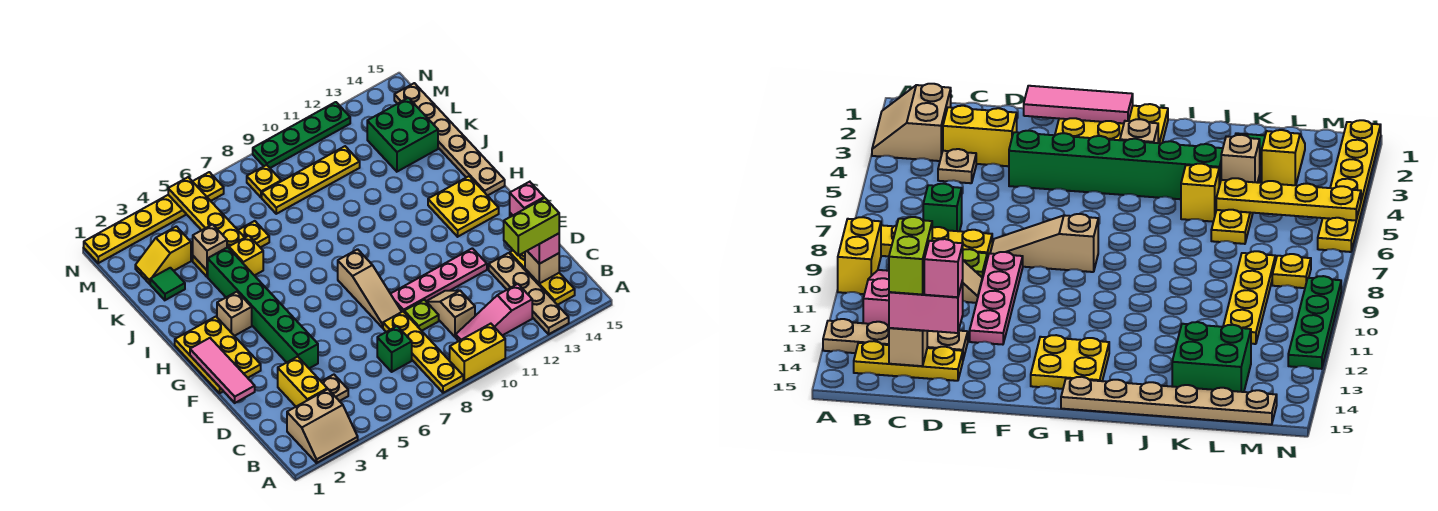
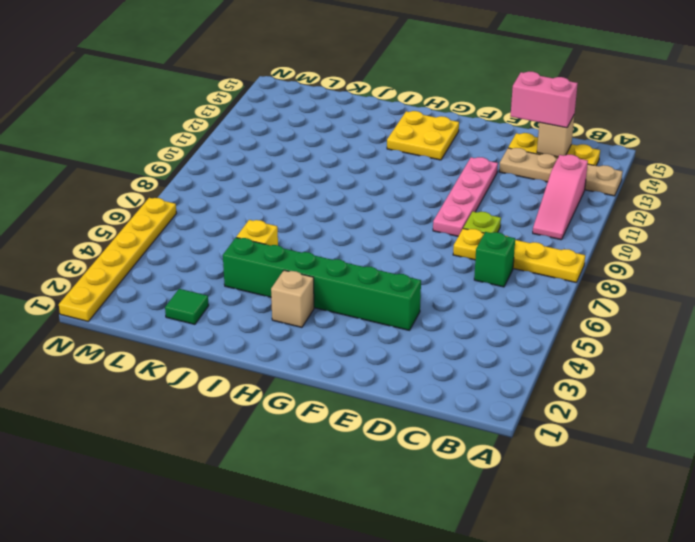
none -> tan 2x2 slope [287,389,358,463]
none -> yellow 1x2 brick [450,324,505,381]
none -> yellow 1x2 brick [278,357,327,406]
none -> tan 1x1 plate [321,375,348,401]

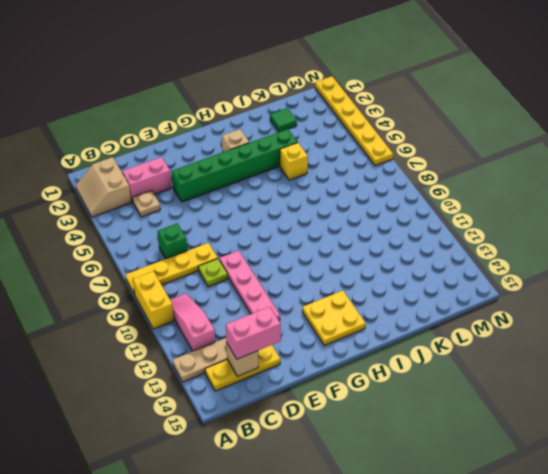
pink 1x2 brick [122,157,172,202] -> yellow 1x2 brick [278,357,327,406]
none -> tan 1x2 slope [426,290,475,337]
none -> tan 1x3 slope [338,249,401,328]
none -> yellow 2x3 plate [175,317,261,393]
none -> tan 1x6 plate [394,83,505,196]

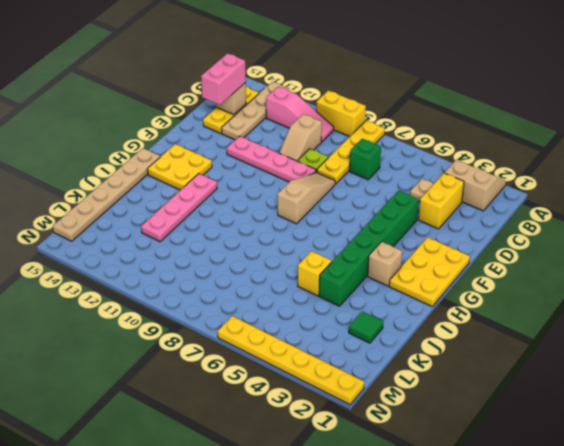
pink 1x4 plate [141,174,217,242] -> none
none -> yellow 1x3 plate [193,221,269,277]
none -> green 2x2 brick [367,98,438,172]
none -> yellow 1x2 slope [135,226,191,284]
none -> yellow 1x4 plate [262,146,360,214]

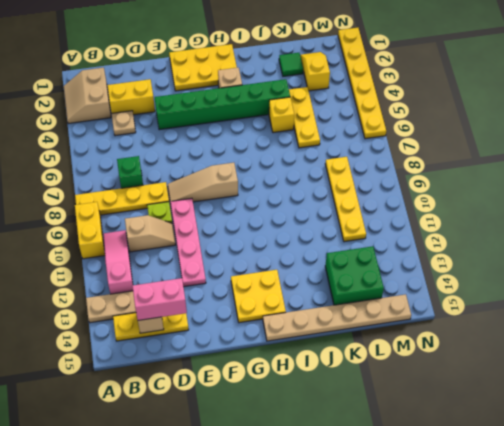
none -> yellow 1x1 plate [247,165,281,198]
none -> green 1x4 plate [253,102,350,168]
none -> pink 1x3 tile [190,338,255,403]
none -> tan 1x1 brick [193,224,227,270]

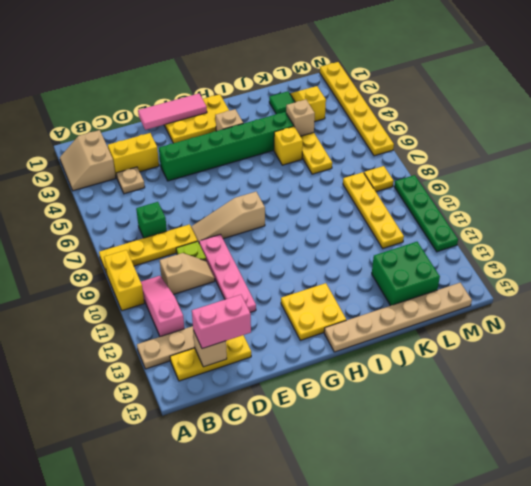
none -> yellow 1x4 plate [168,177,245,248]
none -> lime 1x2 brick [504,198,559,255]
none -> pink 1x1 brick [510,182,544,215]

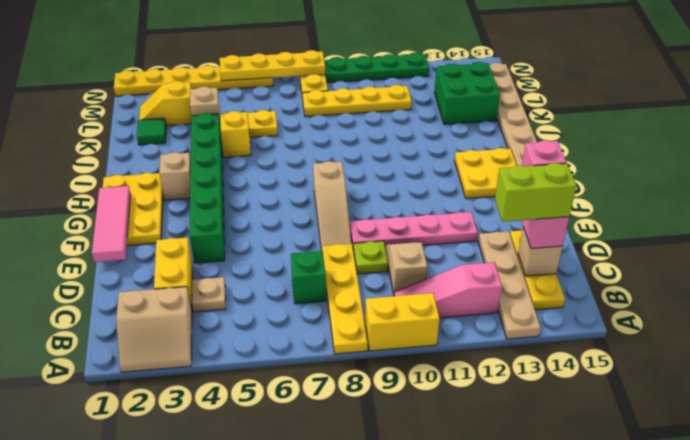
yellow 1x4 plate [220,50,325,81] -> yellow 1x4 plate turned to [168,177,245,248]

